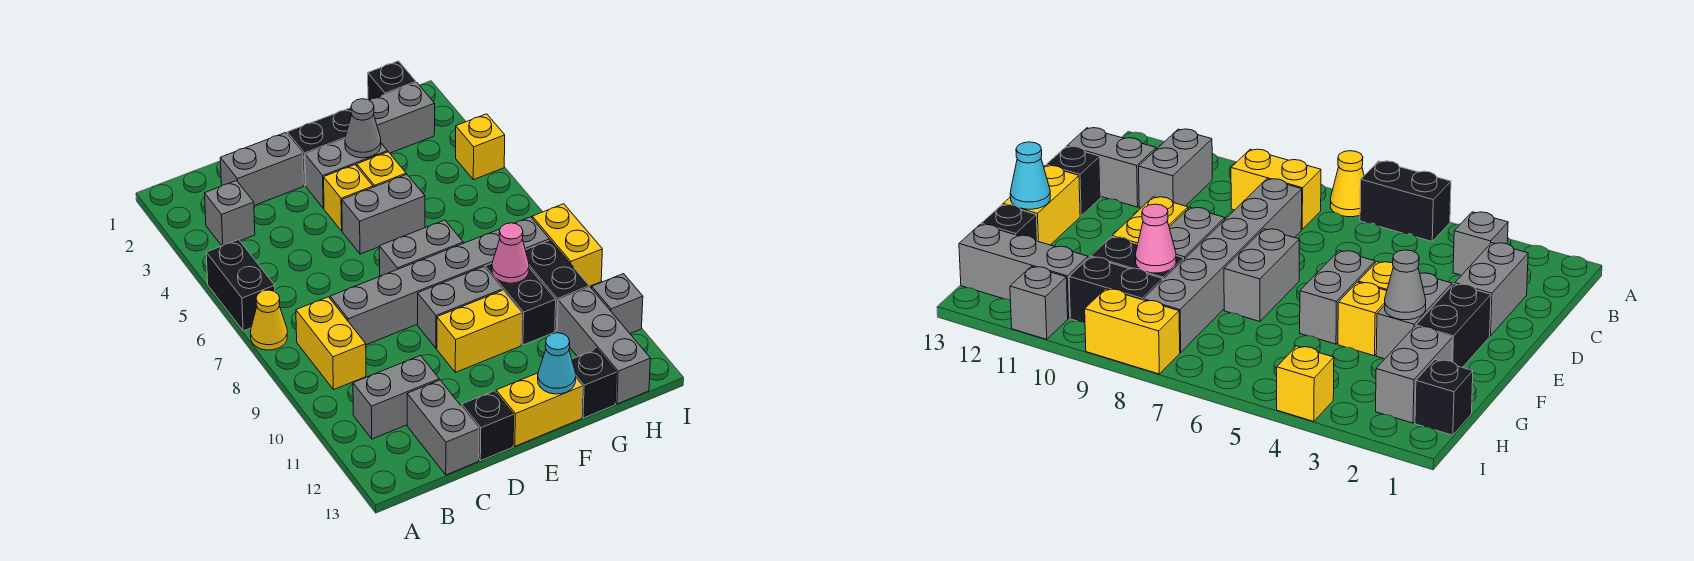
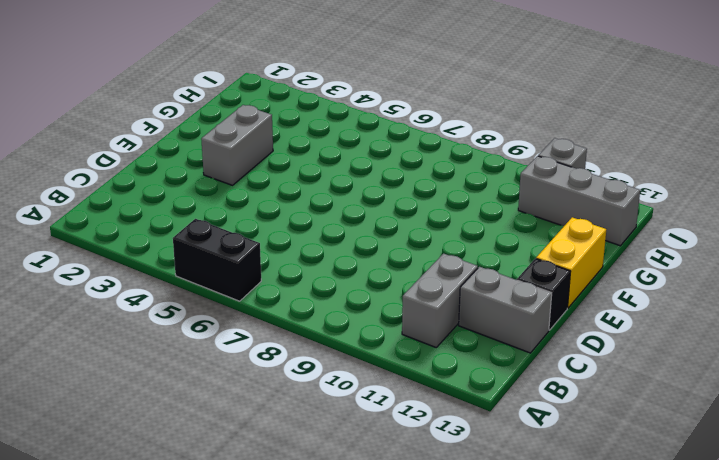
none -> yellow 1x1 cone [251,290,287,350]
none -> grey 1x1 brick [205,181,255,246]
none -> yellow 1x2 brick [296,297,366,390]
none -> grey 1x2 brick [220,133,304,205]

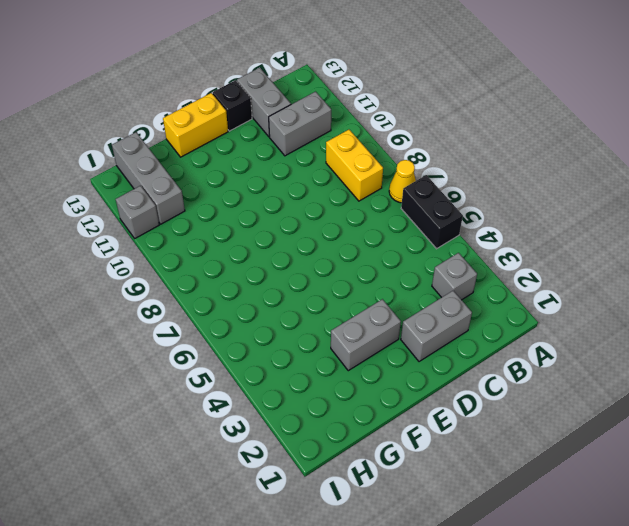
none -> grey 1x6 brick [330,217,549,345]
none -> black 1x2 brick [287,108,352,186]
none -> yellow 1x1 brick [324,165,373,231]
none -> grey 1x2 brick [342,174,425,254]

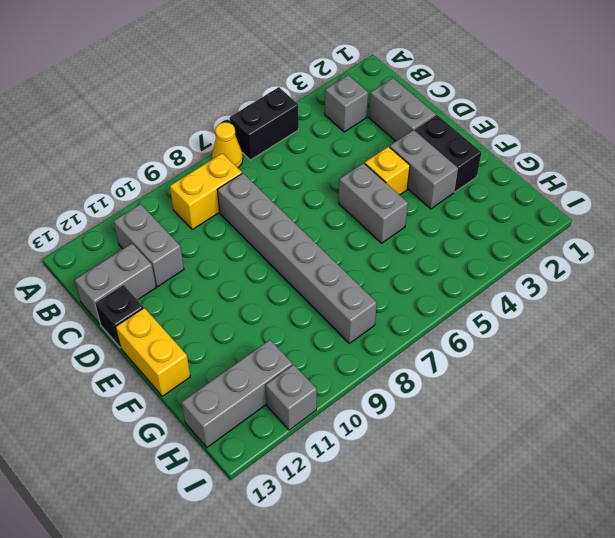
none -> grey 1x2 brick [379,220,463,276]
none -> grey 1x2 brick [418,267,502,348]
none -> yellow 1x2 brick [437,290,522,372]
none -> yellow 1x1 brick [357,152,406,187]

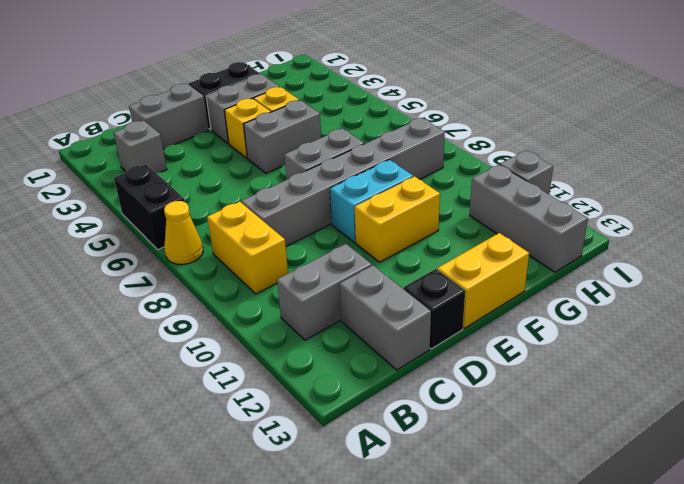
cyan 1x2 brick [330,160,413,243] -> grey 1x2 brick [418,267,502,348]
none -> grey 1x2 brick [369,83,435,153]
none -> black 1x2 brick [485,263,556,345]
none -> black 1x1 brick [572,349,617,418]
none -> black 1x1 brick [368,61,416,100]

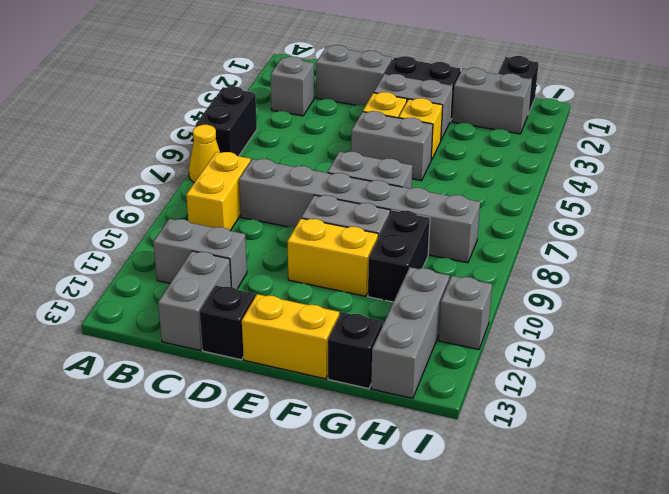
none -> black 1x2 brick [525,240,589,331]
none -> yellow 1x1 brick [456,114,505,180]
none -> yellow 1x2 brick [532,204,602,287]
none -> grey 1x1 cone [345,99,381,158]

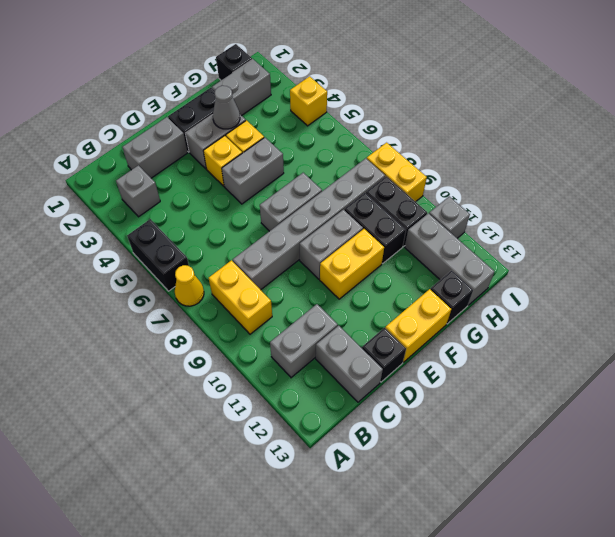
none -> cyan 1x1 cone [538,333,576,394]
none -> pink 1x1 cone [492,223,529,283]

